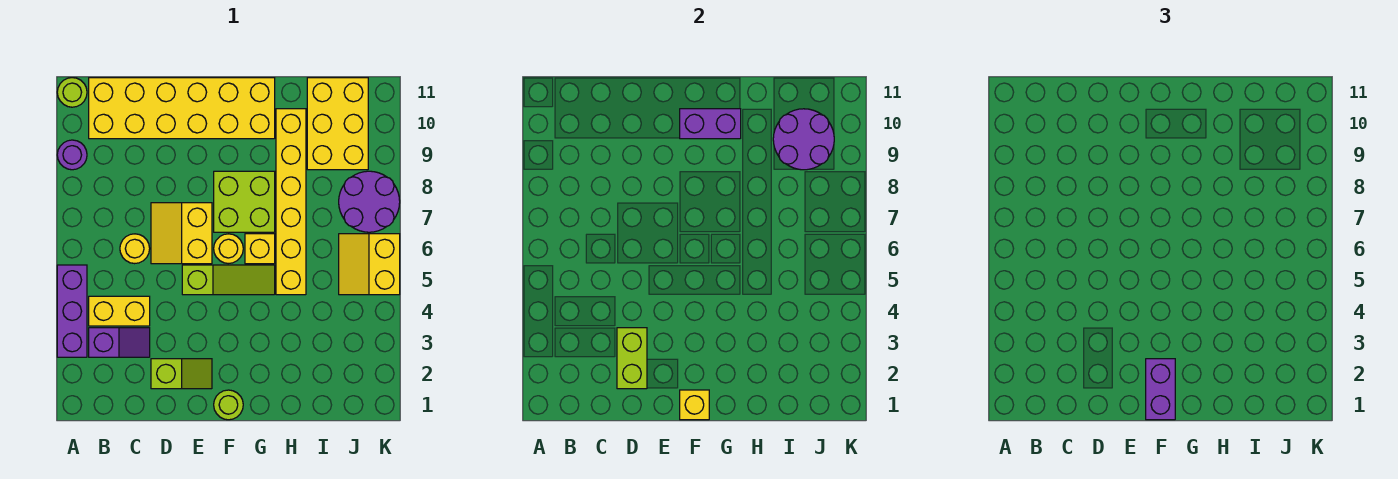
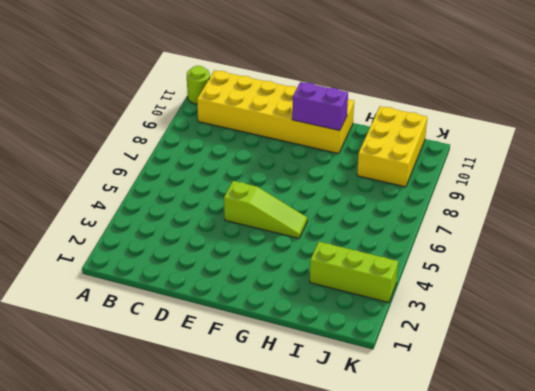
lime 1x3 brick [310,242,398,303] -> none
none -> purple 1x3 brick [57,265,87,357]
none -> purple 1x1 round brick [57,140,87,170]
none -> purple 1x2 slope [89,328,150,357]

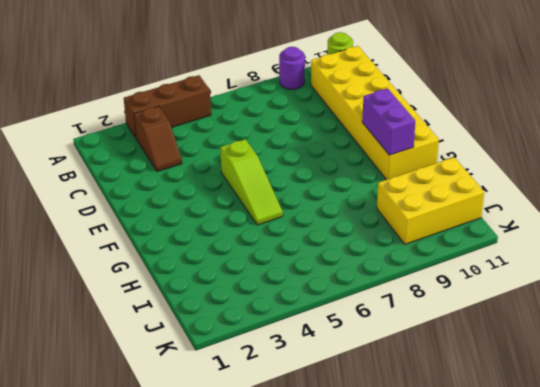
brown 1x3 brick [124,75,211,138] -> purple 1x3 brick [57,265,87,357]
brown 1x2 slope [134,106,182,172] -> purple 1x2 slope [89,328,150,357]
none -> yellow 1x2 brick [89,296,150,326]
none -> yellow 1x1 round brick [120,234,150,264]
none -> lime 1x2 slope [151,359,212,389]

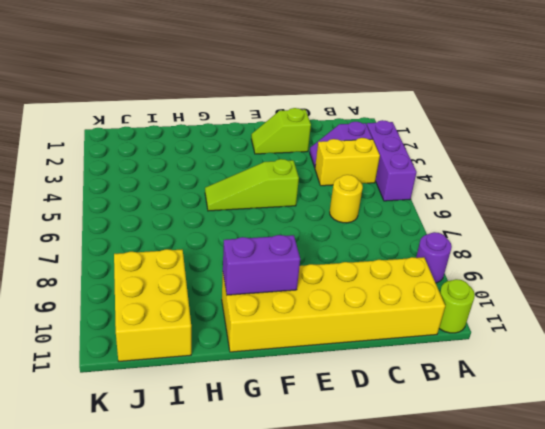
none -> yellow 2x2 slope [151,203,212,264]
none -> lime 1x1 round brick [214,390,243,420]
none -> yellow 1x1 round brick [214,234,243,264]

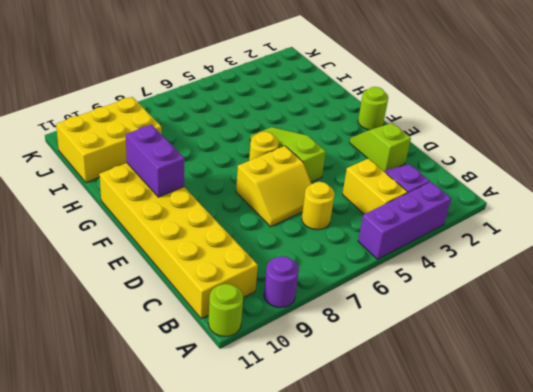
none -> lime 2x2 brick [214,171,275,232]
none -> yellow 1x1 brick [245,234,275,264]
none -> yellow 1x6 brick [276,109,306,295]

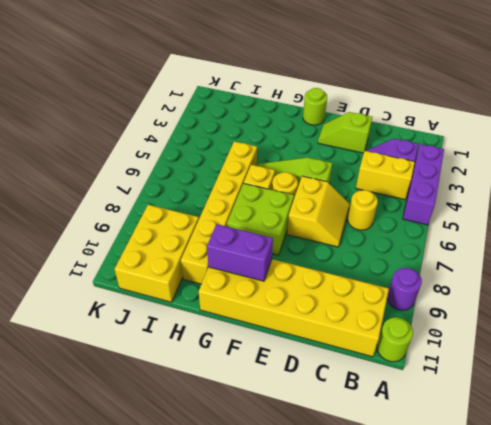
none -> yellow 2x2 slope [339,234,400,295]
none -> purple 2x2 round brick [339,171,400,232]
none -> lime 1x2 brick [617,328,647,389]

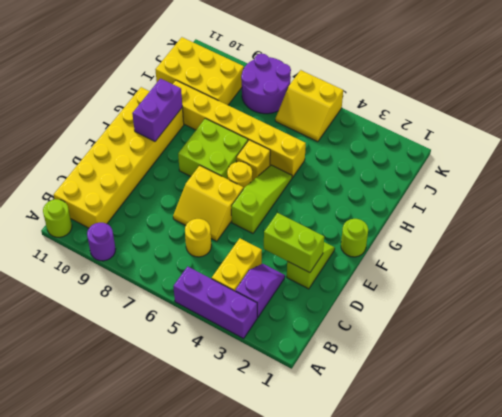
none -> yellow 1x1 brick [680,390,709,420]
none -> purple 2x2 round brick [773,109,834,170]
none -> purple 1x2 brick [1146,359,1175,420]

